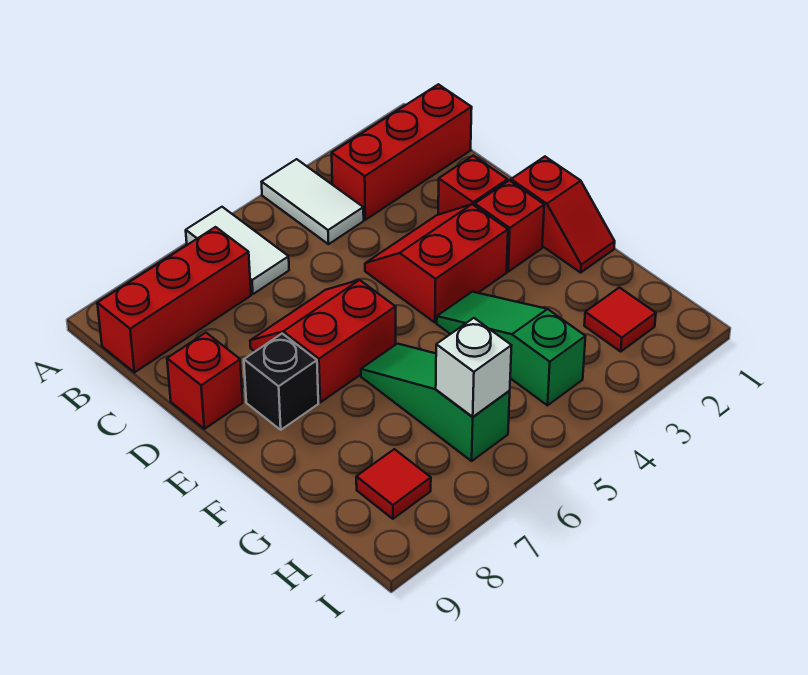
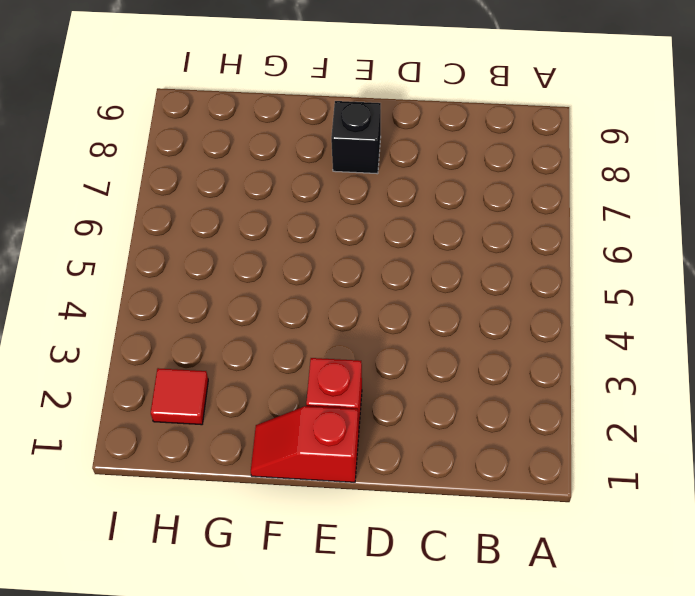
none -> white 1x2 tile [262,159,364,244]
none -> white 1x2 tile [186,207,289,294]
none -> red 1x3 brick [332,84,472,220]

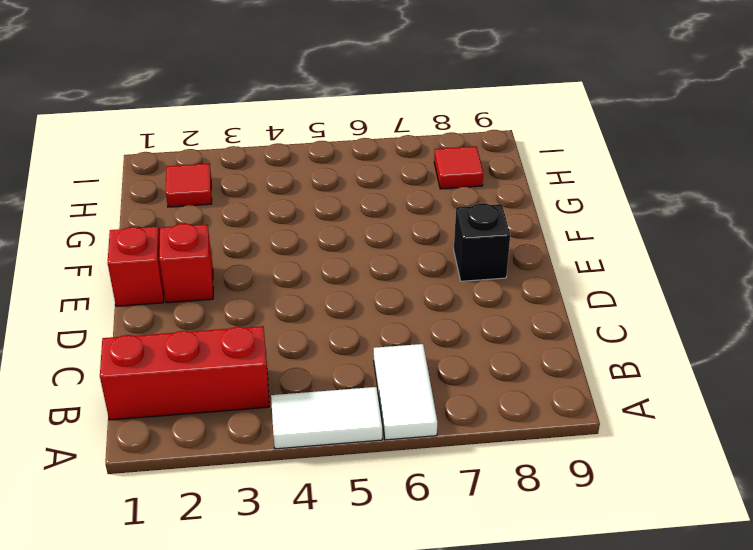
white 1x2 tile [271,387,382,449] -> white 1x2 tile turned to [262,159,364,244]
none -> red 1x3 brick [97,227,251,372]
none -> red 1x1 brick [438,156,508,215]
none -> red 2x2 slope [365,204,508,323]

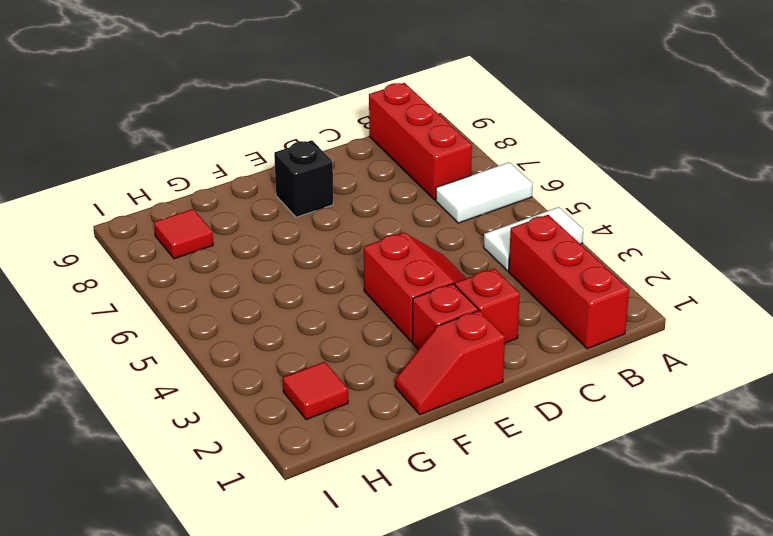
none -> red 2x2 slope [250,280,396,402]
none -> red 1x1 brick [167,333,243,429]
none -> green 1x3 slope [437,292,586,405]

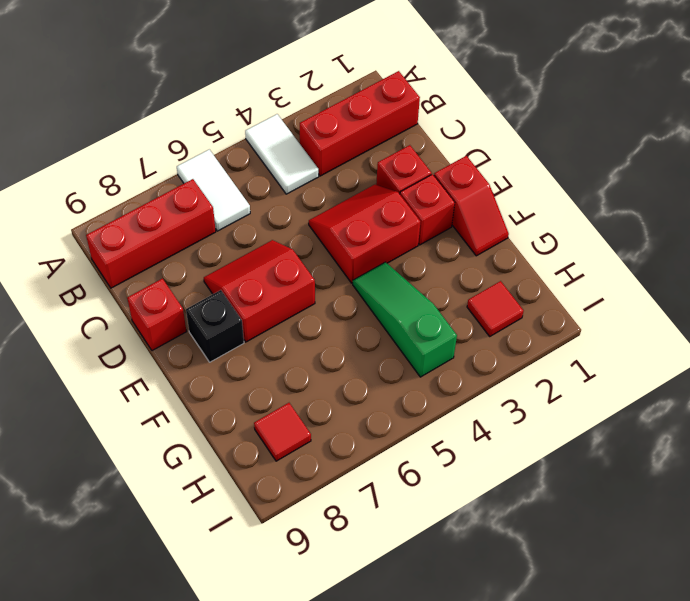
none -> green 1x3 slope [361,344,510,461]
none -> white 1x1 brick [436,318,512,417]

